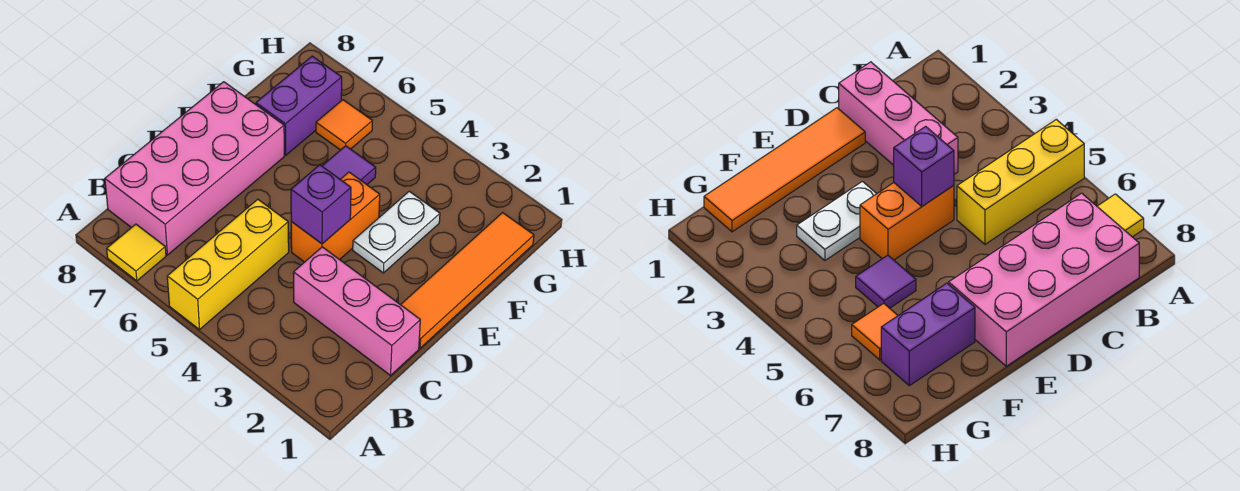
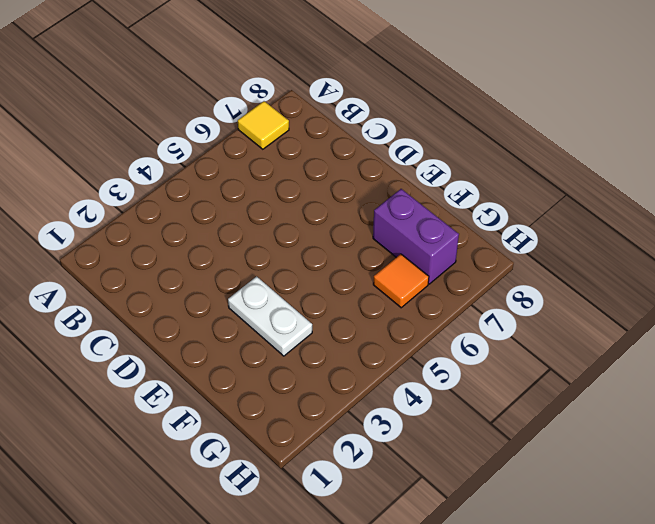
none -> yellow 1x3 brick [167,199,289,330]
none -> pink 2x4 brick [105,82,284,255]

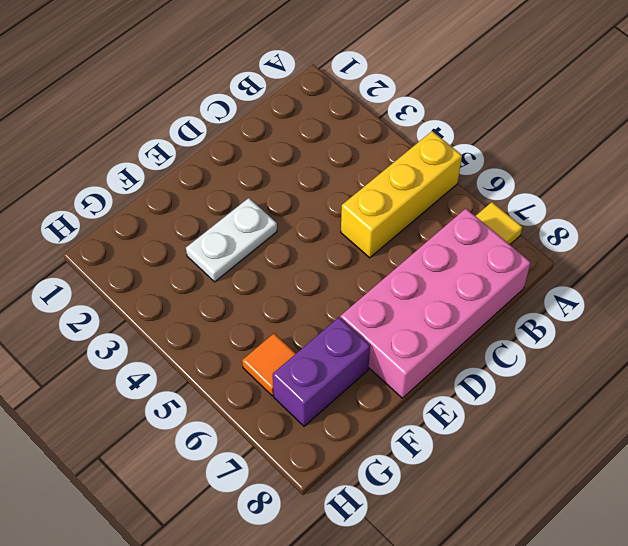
none -> pink 1x3 brick [293,247,420,375]
none -> orange 1x4 tile [401,213,534,348]

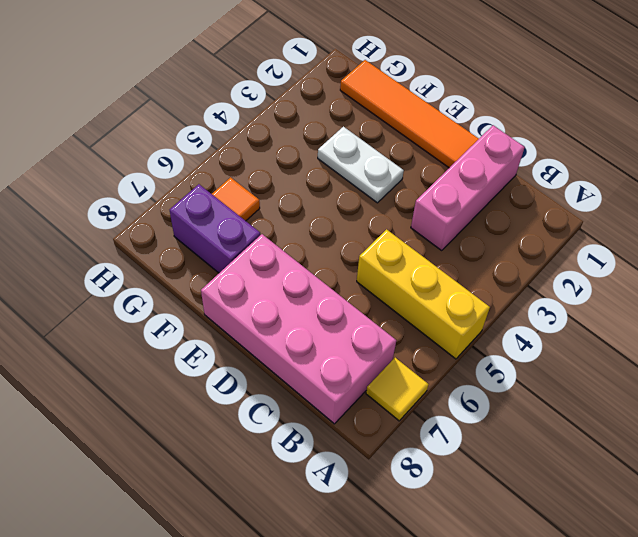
none -> orange 1x2 brick [291,172,380,262]
none -> purple 1x1 tile [322,146,376,185]

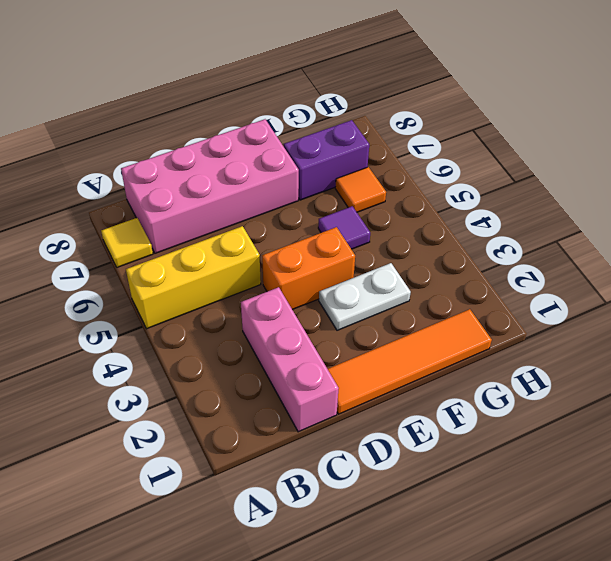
none -> purple 1x1 brick [291,165,351,244]

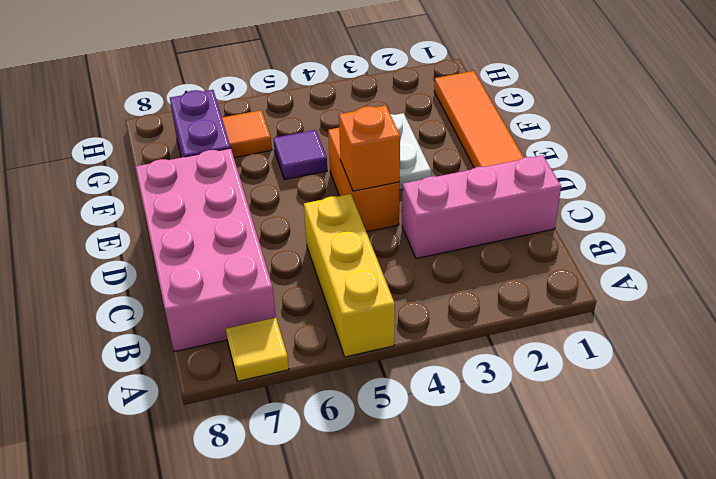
orange 1x1 brick [339,105,400,191] -> purple 1x1 brick [291,165,351,244]

